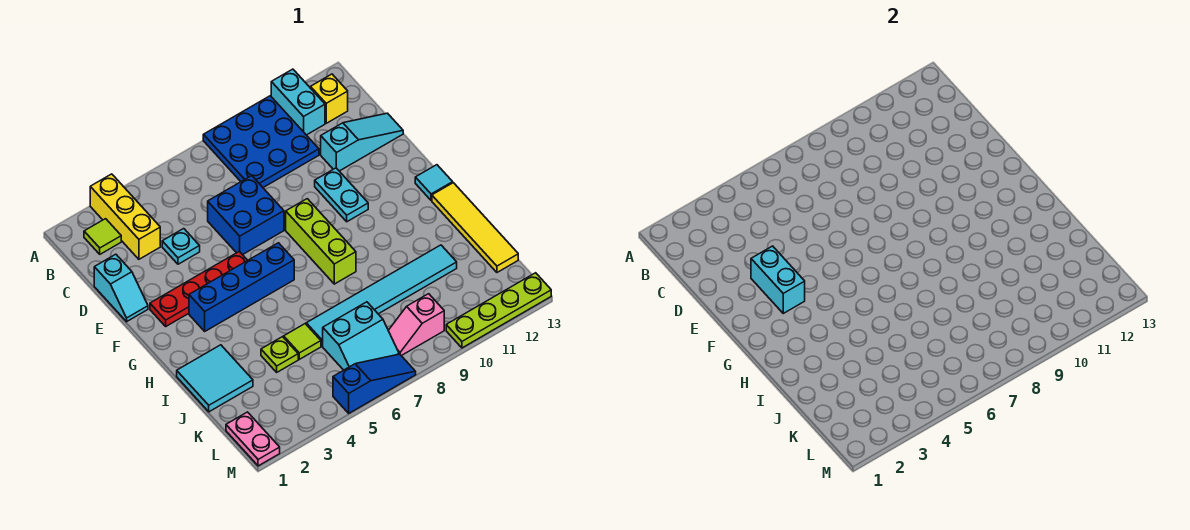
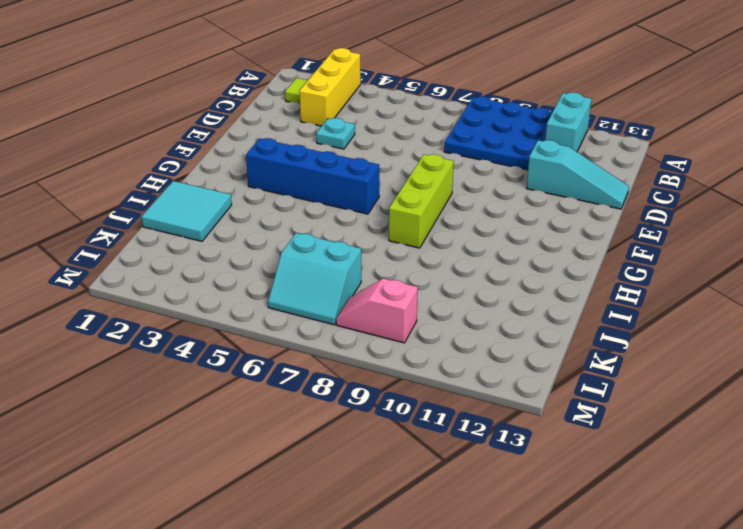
none -> yellow 1x1 brick [311,74,348,123]
none -> cyan 1x2 slope [94,254,148,322]
none -> blue 2x2 brick [208,176,284,255]

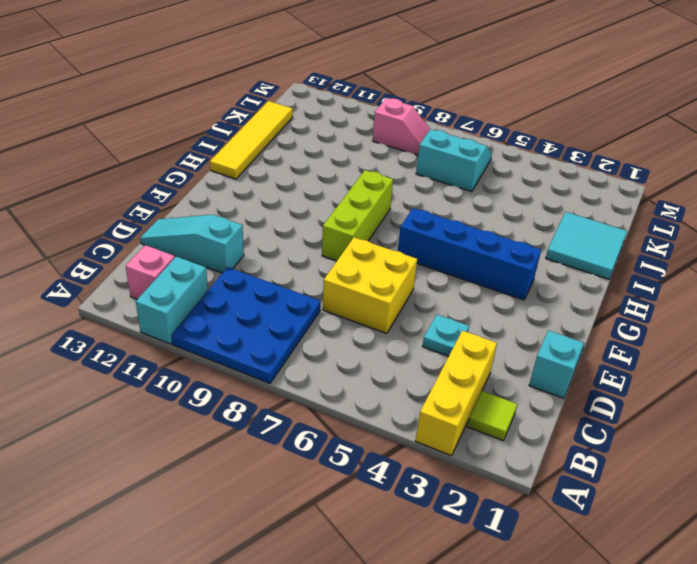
pink 1x1 brick [126,245,175,299] -> yellow 1x1 brick [311,74,348,123]
yellow 2x2 brick [323,237,417,333] -> blue 2x2 brick [208,176,284,255]
none -> cyan 1x2 plate [315,168,368,222]
none -> red 1x4 plate [150,251,248,326]
none -> cyan 1x1 tile [415,165,453,200]

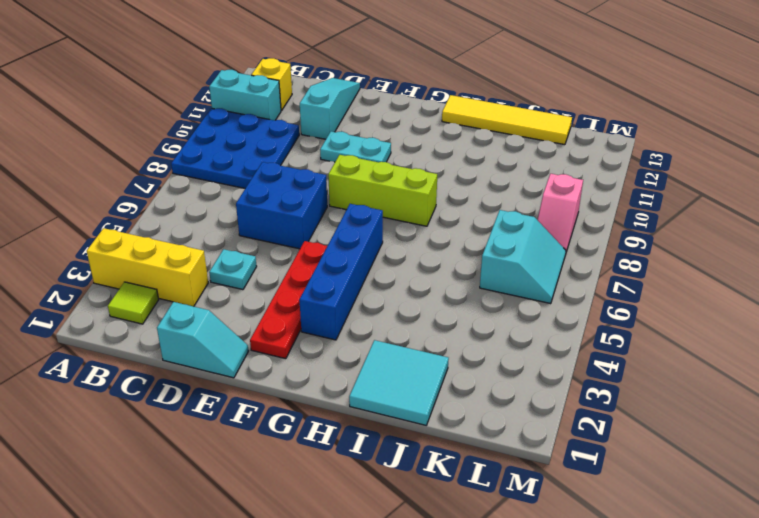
none -> cyan 1x1 tile [415,165,453,200]
none -> lime 1x1 plate [261,337,298,372]
none -> lime 1x1 tile [284,324,321,359]

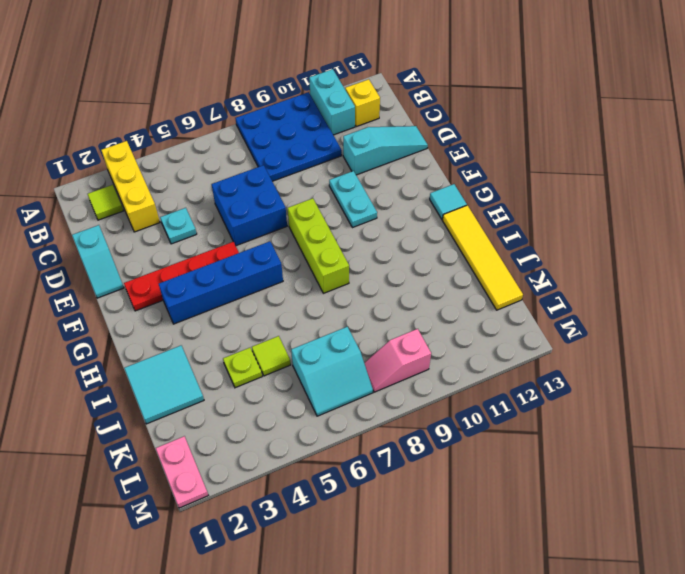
none -> cyan 1x6 tile [306,245,457,346]
none -> blue 1x3 slope [333,354,416,413]
none -> lime 1x4 plate [446,273,551,348]

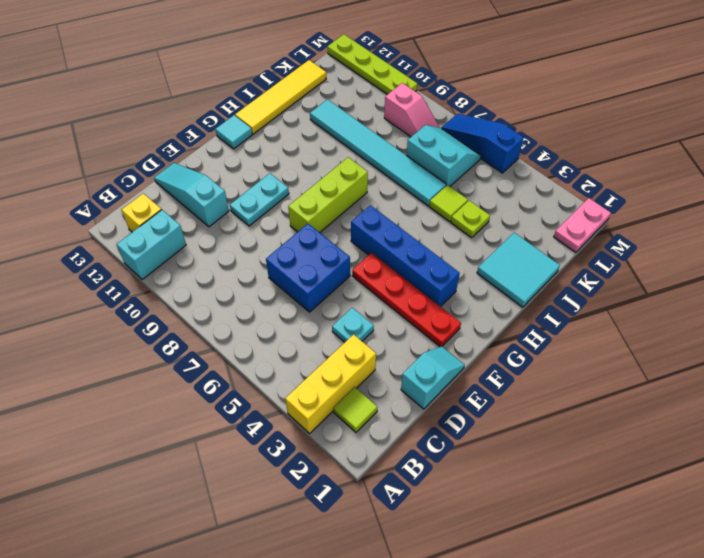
none -> blue 3x3 plate [203,96,319,187]
none -> cyan 1x2 brick [751,246,805,313]

